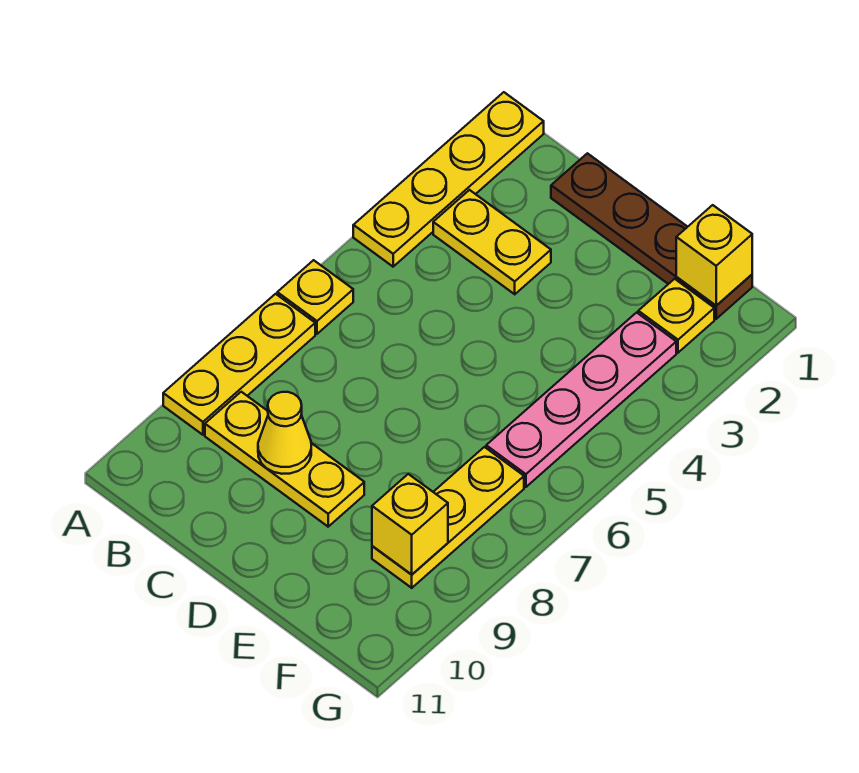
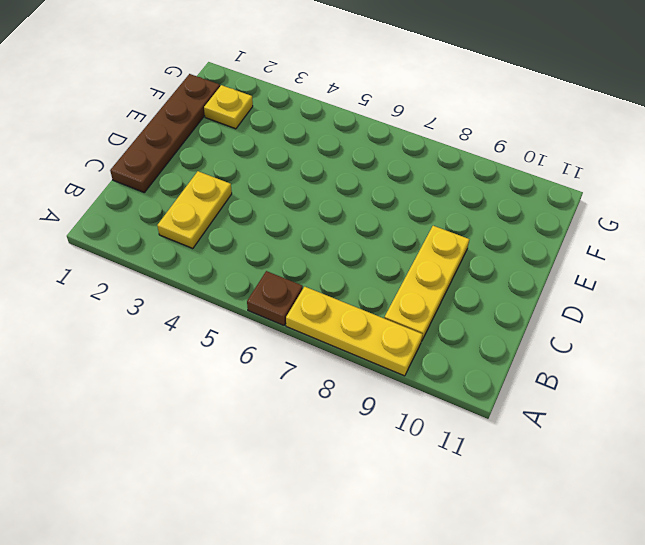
brown 1x1 plate [247,271,303,325] -> yellow 1x1 plate [277,260,353,334]
none -> yellow 1x4 plate [353,92,544,267]
none -> pink 1x4 plate [486,313,676,487]
none -> yellow 1x3 plate [372,447,524,588]

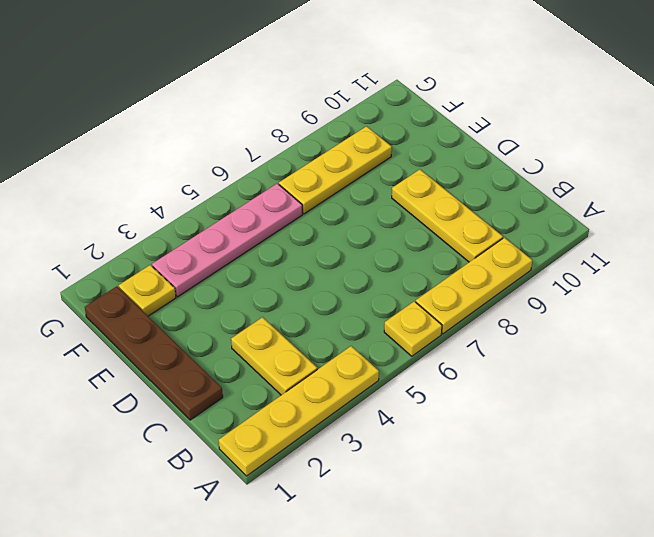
none -> yellow 1x1 cone [258,392,311,474]
none -> yellow 1x1 brick [676,205,752,306]
none -> yellow 1x1 brick [372,474,448,575]

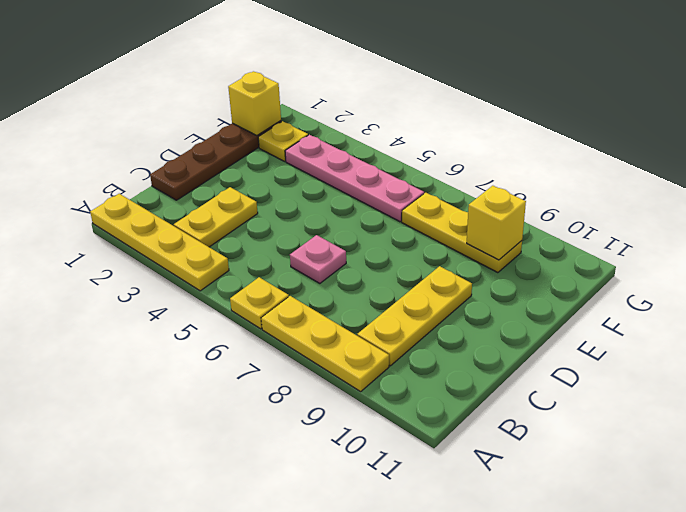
pink 1x1 plate [290,235,346,283] -> none
none -> yellow 1x1 cone [258,392,311,474]

